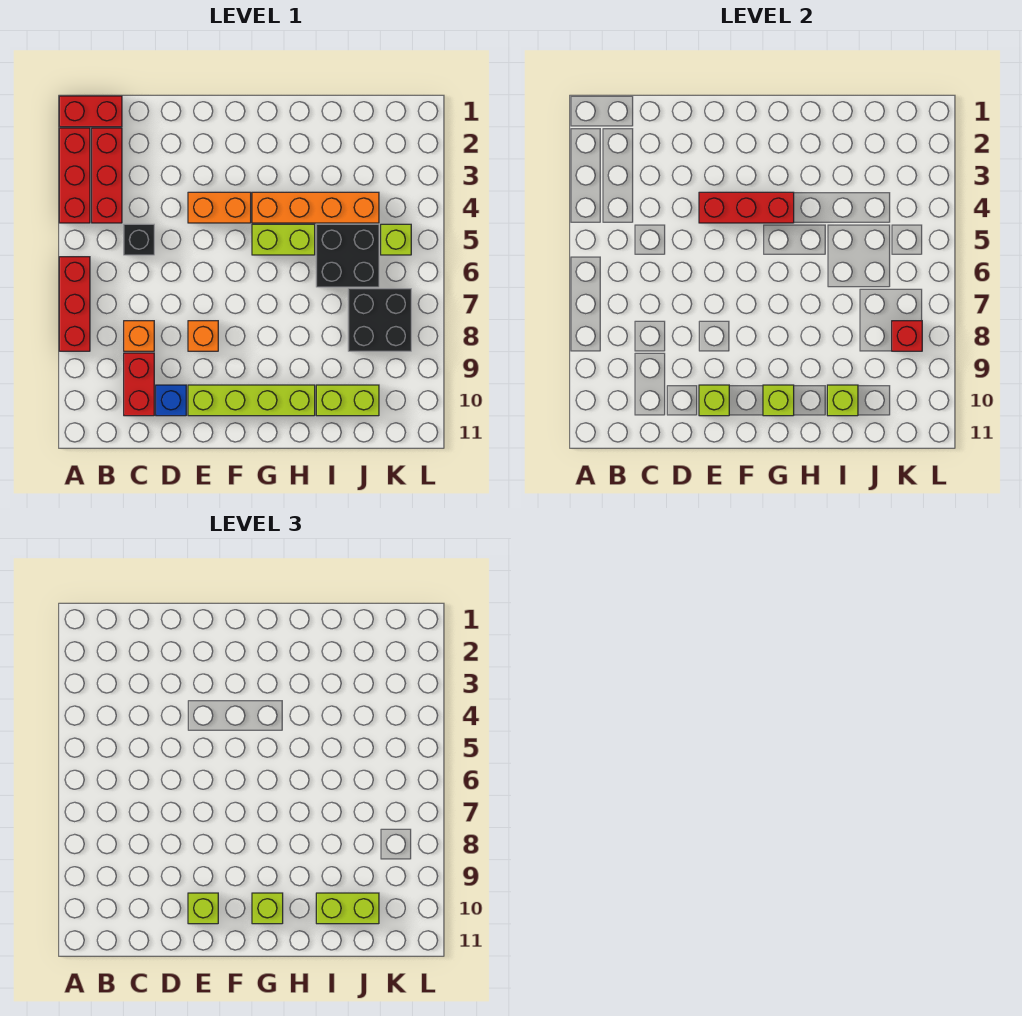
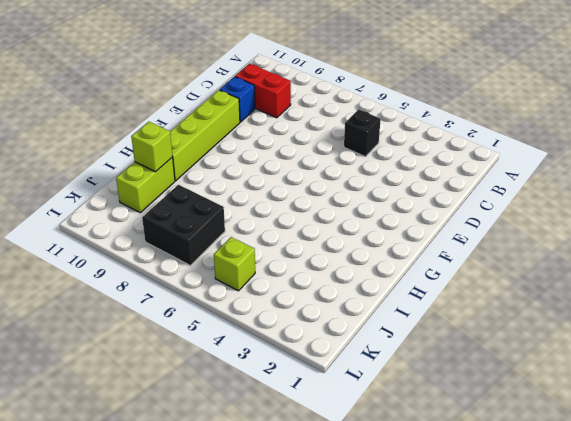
none -> red 1x2 brick [59,96,122,127]
none -> red 1x3 brick [59,128,90,223]
none -> red 1x3 brick [59,257,90,351]

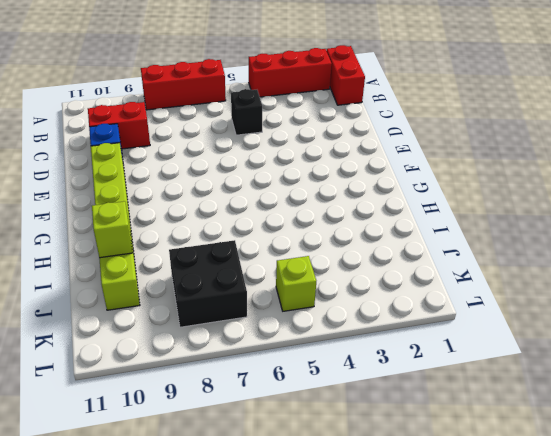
none -> red 1x3 brick [92,128,122,223]
none -> orange 1x1 brick [124,321,154,351]
none -> orange 1x2 brick [188,192,251,223]

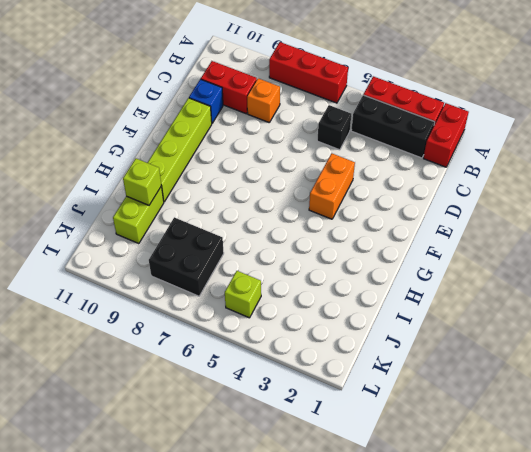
black 1x3 brick [351,95,435,158] -> red 1x3 brick [92,128,122,223]
none -> orange 1x1 brick [188,321,218,351]
none -> orange 1x4 brick [252,192,379,223]
none -> lime 1x2 brick [252,224,315,255]

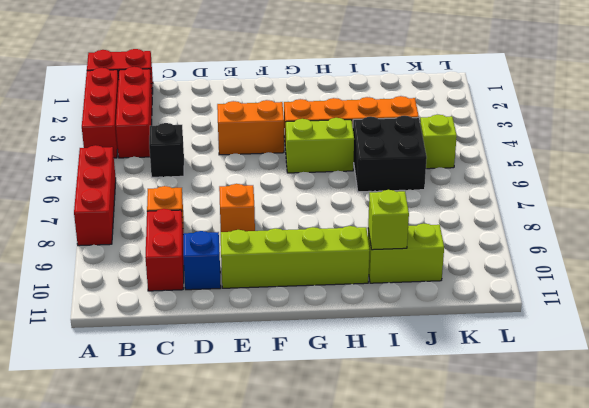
none -> black 2x2 brick [348,289,411,351]
none -> red 1x3 brick [699,192,794,223]
none -> lime 1x1 brick [699,385,729,416]

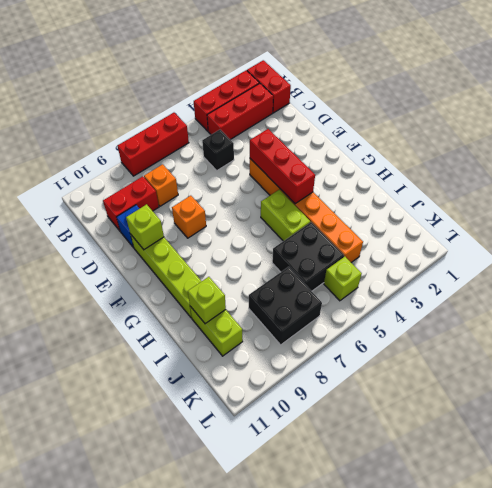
none -> lime 1x1 brick [763,385,794,416]
none -> red 1x1 brick [892,321,922,351]
none -> lime 1x1 brick [188,893,218,924]

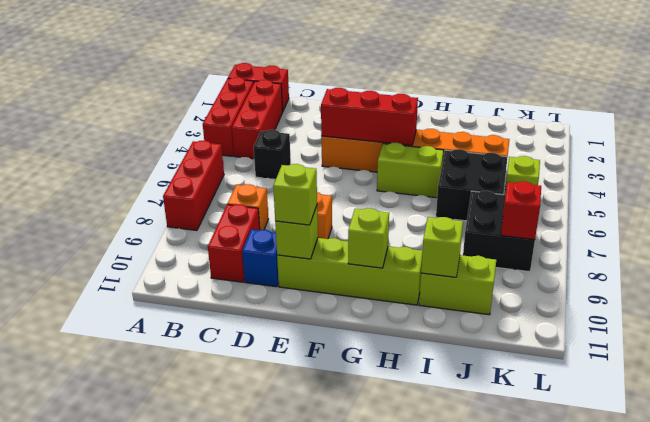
none -> lime 1x1 brick [252,893,283,924]
none -> lime 1x2 brick [316,893,379,924]

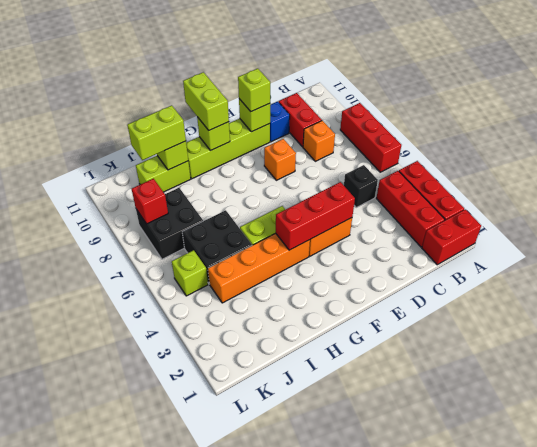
lime 1x2 brick [183,72,229,130] -> lime 1x1 brick [252,893,283,924]

